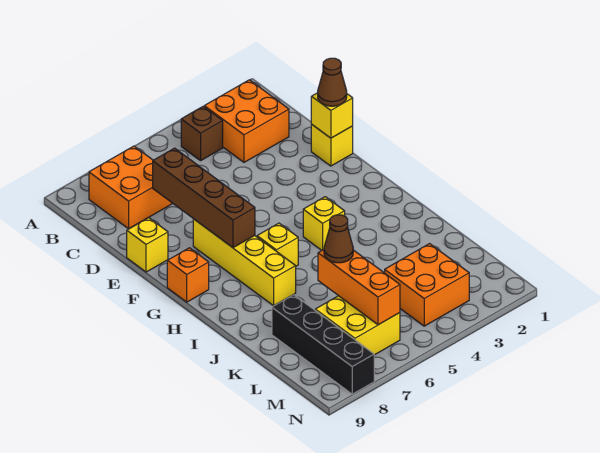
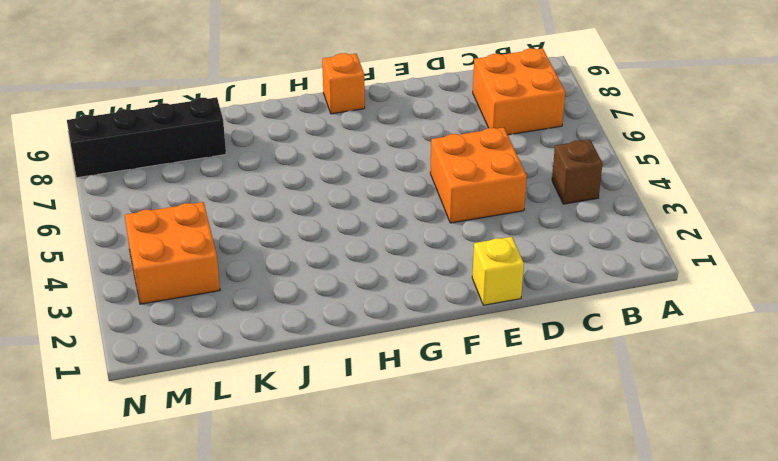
orange 2x2 brick [430,128,527,223] -> orange 2x2 brick moved to [204,80,289,162]
none -> yellow 1x1 brick [127,218,168,272]
none -> yellow 1x4 brick [193,219,296,306]
none -> yellow 1x1 brick [303,197,345,250]

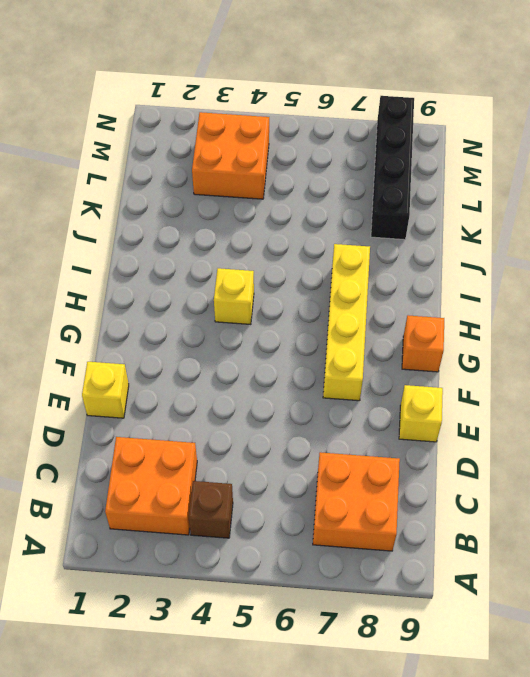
none -> yellow 1x1 brick [257,223,298,266]
none -> yellow 2x2 brick [315,296,400,355]
none -> brown 1x4 brick [153,148,255,248]

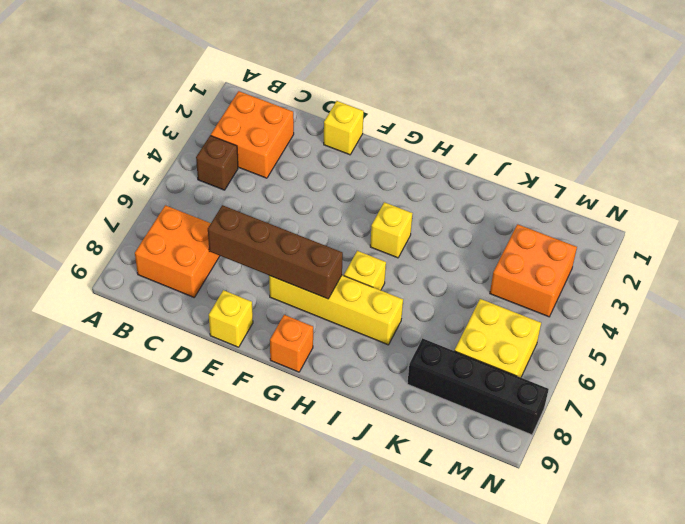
none -> yellow 1x1 brick [311,93,353,138]
none -> orange 1x3 brick [318,250,400,325]
none -> brown 1x1 cone [318,58,347,106]

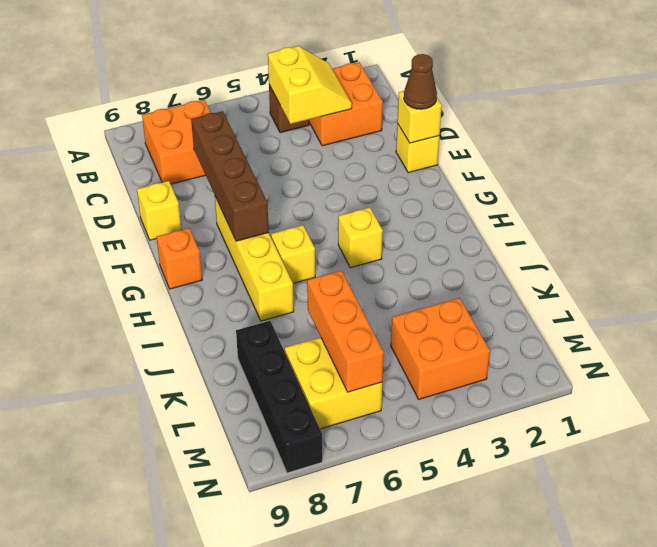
yellow 2x2 slope [268,46,352,124] -> none
none -> brown 1x1 cone [324,215,353,263]

